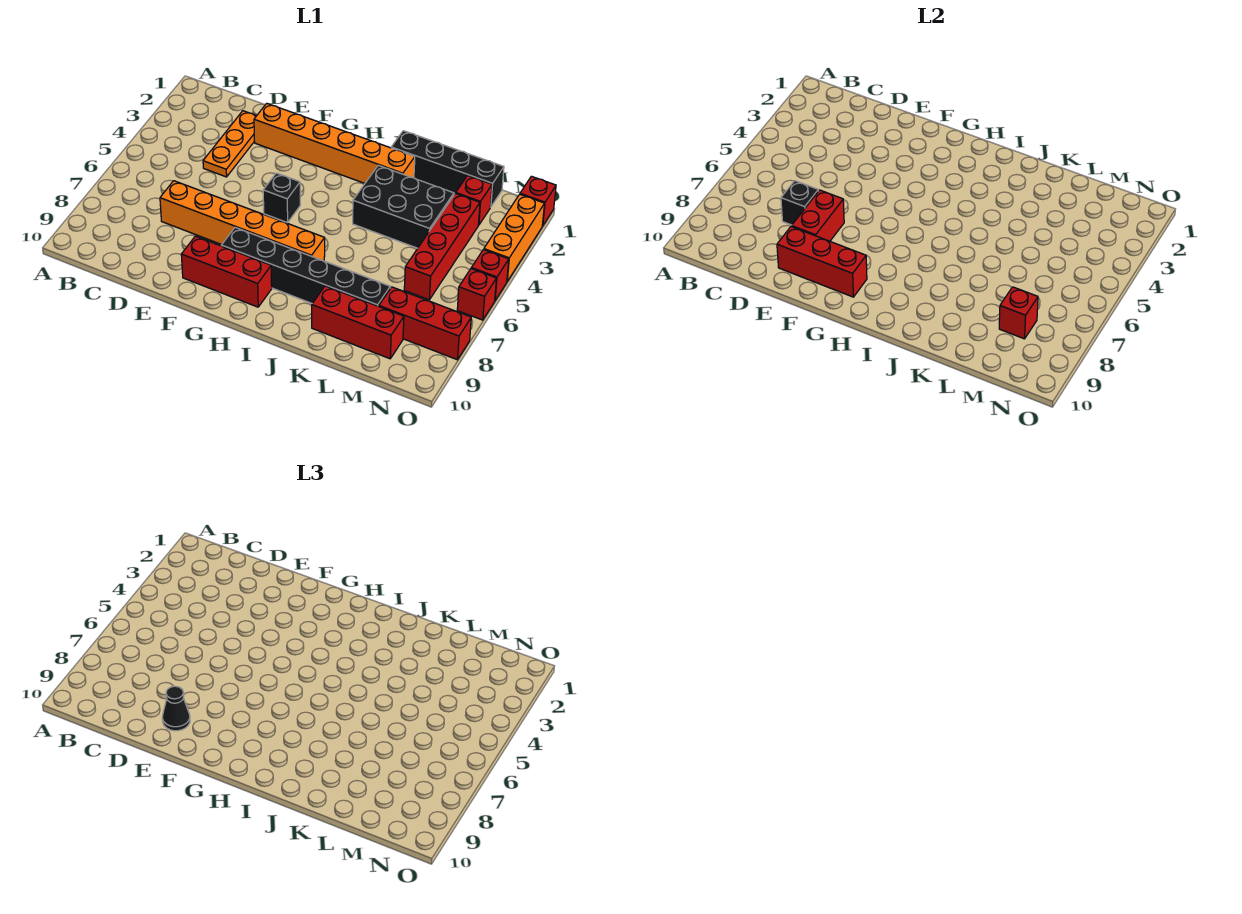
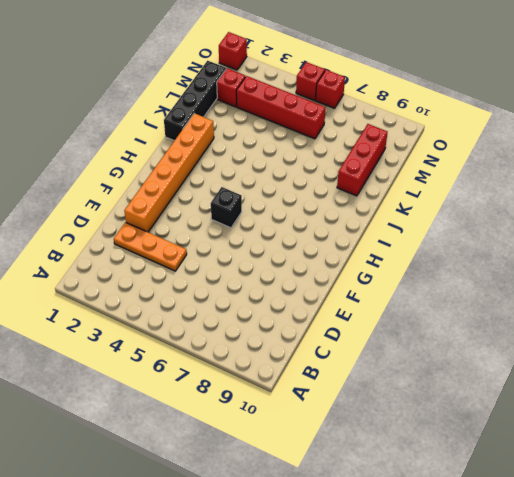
none -> orange 1x6 brick [160,181,325,261]
none -> red 1x3 brick [181,236,272,307]
none -> black 1x6 brick [221,228,390,306]

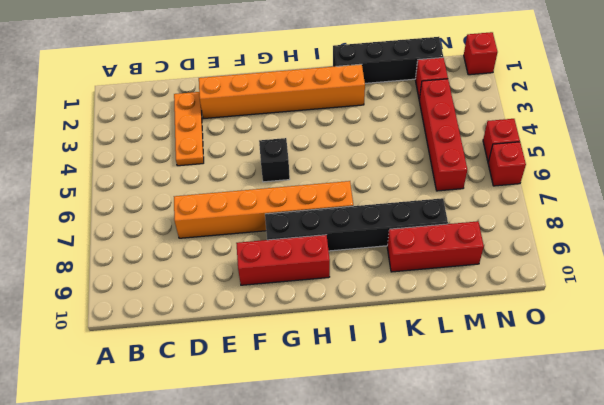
none -> black 2x3 brick [353,165,454,248]
none -> red 1x3 brick [379,287,471,360]
none -> orange 1x3 brick [484,194,545,281]

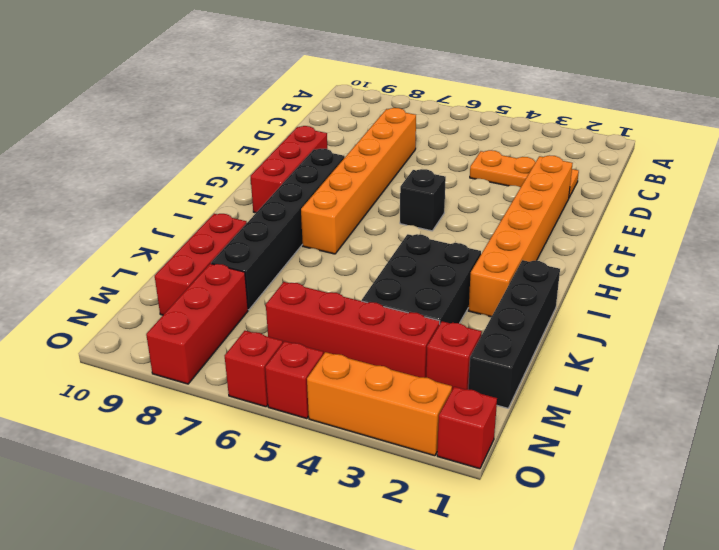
none -> black 1x1 brick [781,181,818,225]
none -> red 1x2 brick [792,190,844,241]
none -> red 1x3 brick [777,227,867,297]

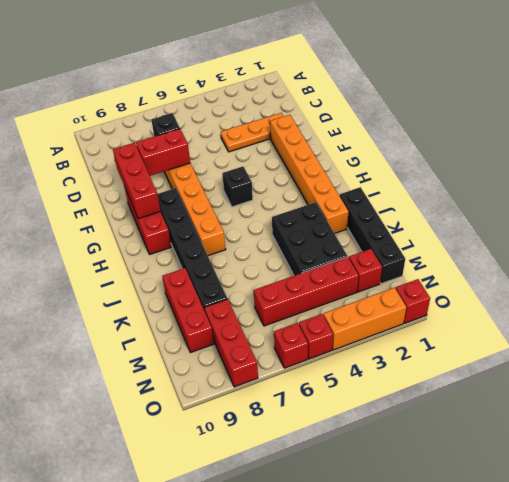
none -> red 1x1 brick [999,287,1038,339]
none -> black 1x1 cone [162,686,190,731]

